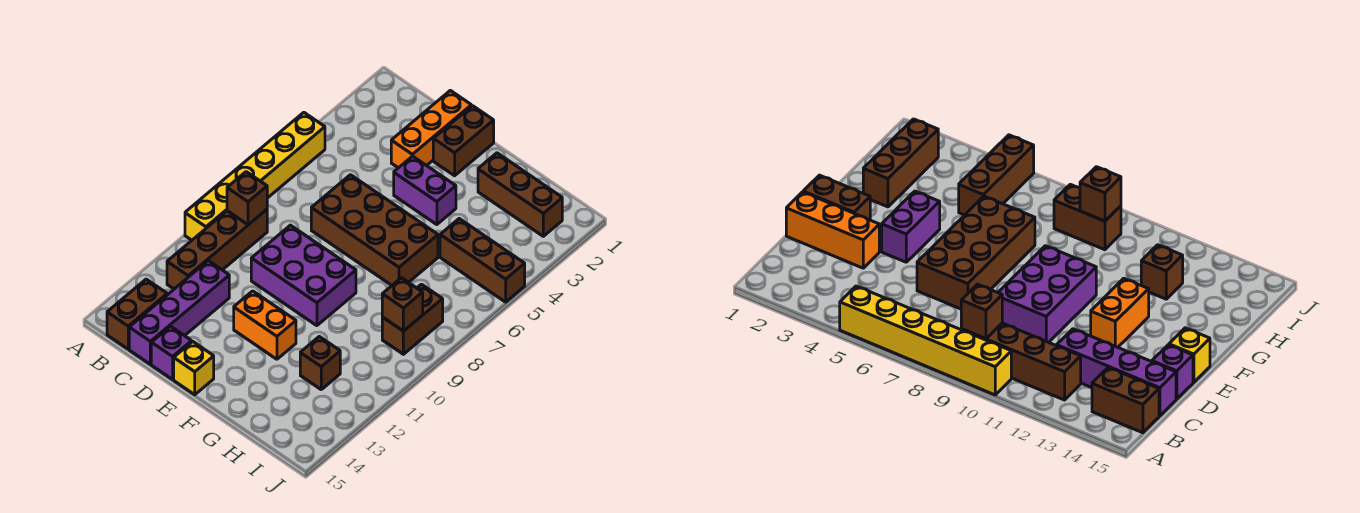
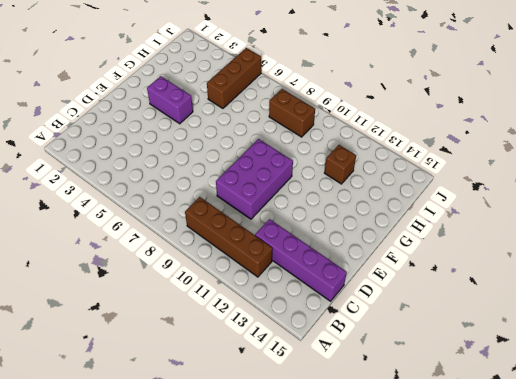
purple 1x2 brick [147,76,193,124] -> purple 1x2 brick turned to [394,156,456,225]
none -> yellow 1x6 brick [185,112,325,240]
none -> brown 1x2 brick [107,279,167,349]
none -> orange 1x3 brick [391,90,471,168]

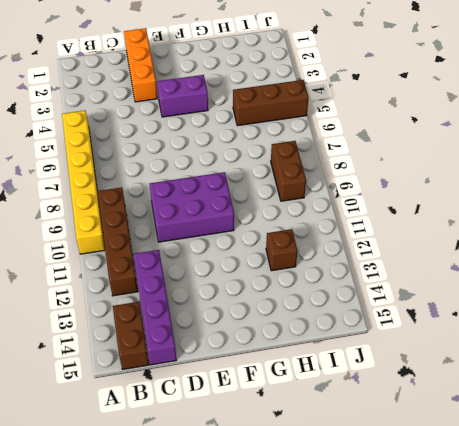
none -> brown 2x4 brick [311,175,438,285]
none -> purple 1x1 brick [151,326,192,379]
none -> brown 1x2 brick [433,106,494,176]

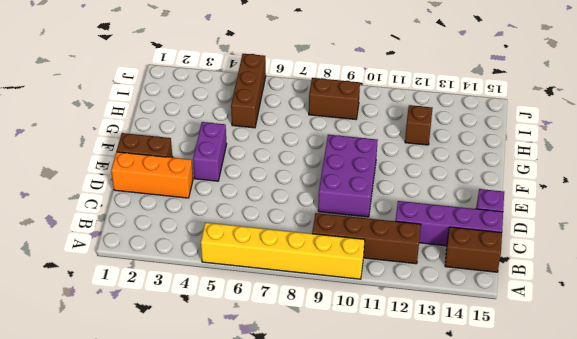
none -> brown 2x4 brick [311,175,438,285]
none -> orange 1x2 brick [234,291,296,359]
none -> yellow 1x1 brick [174,342,214,395]

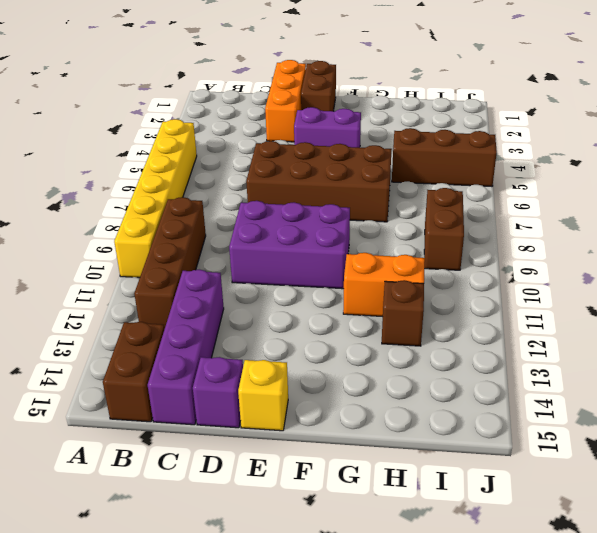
orange 1x2 brick [343,253,425,317] -> orange 1x2 brick moved to [234,291,296,359]
none -> brown 1x3 brick [478,153,562,236]
none -> brown 1x1 brick [227,172,267,225]
none -> brown 1x1 brick [382,278,423,331]

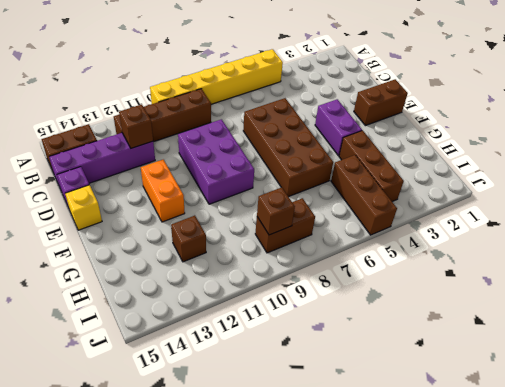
brown 1x1 brick [119,104,153,148] -> brown 1x1 brick moved to [227,172,267,225]
brown 1x3 brick [339,131,404,202] -> brown 1x3 brick moved to [478,153,562,236]
none -> orange 1x3 brick [391,90,471,168]

